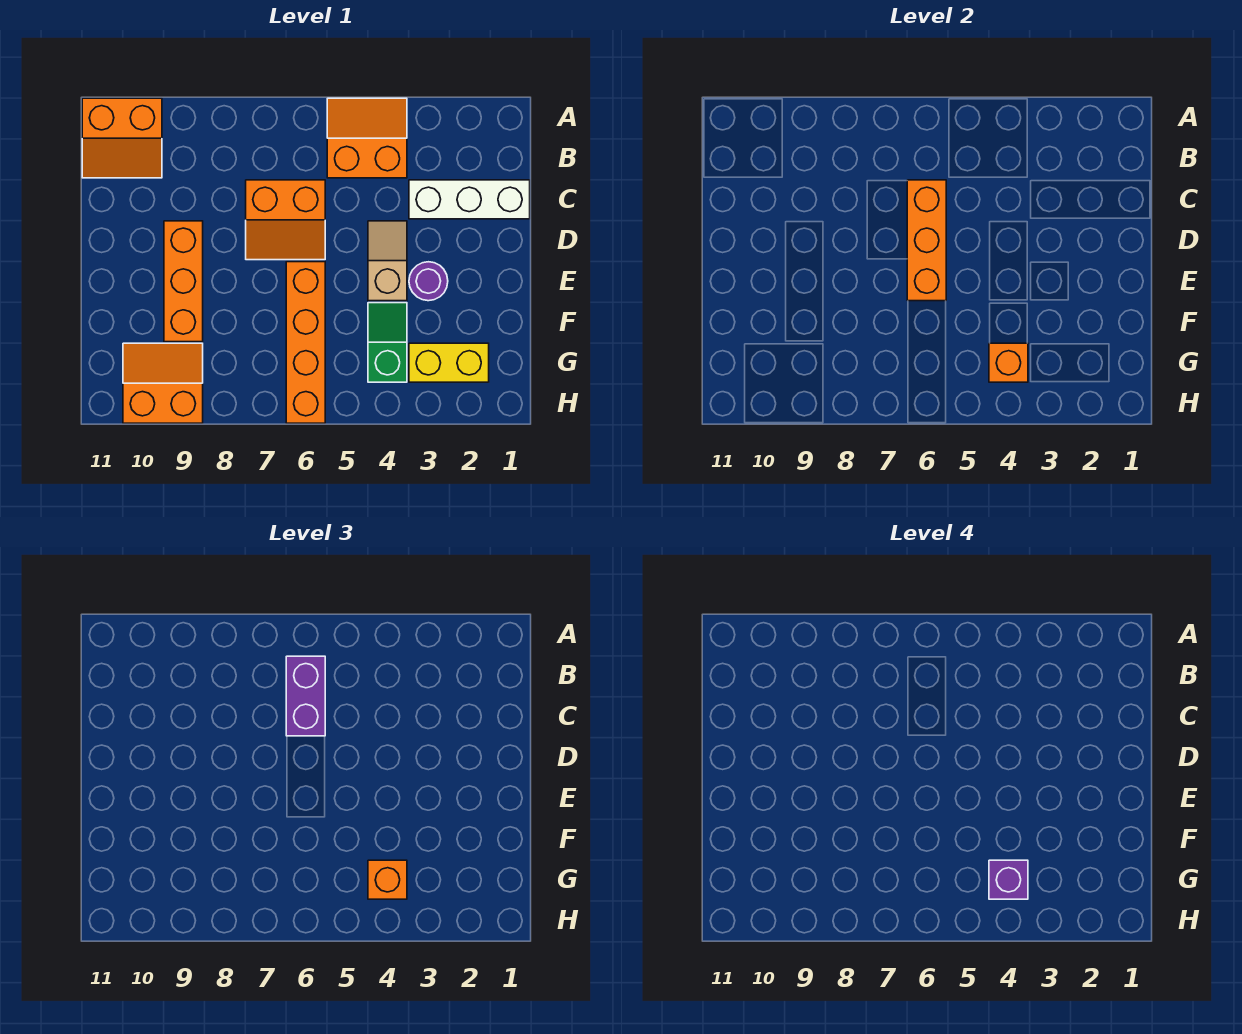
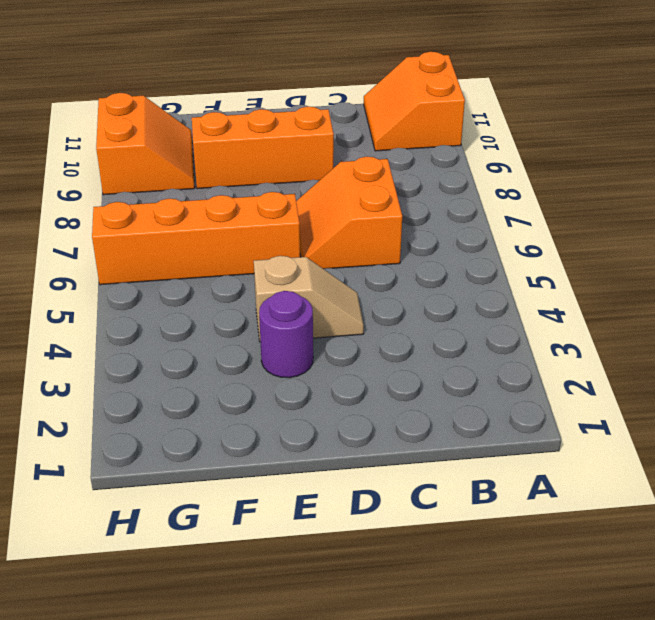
none -> orange 2x2 slope [327,98,407,178]
none -> white 1x3 brick [409,180,530,219]
none -> green 1x2 slope [368,303,407,382]

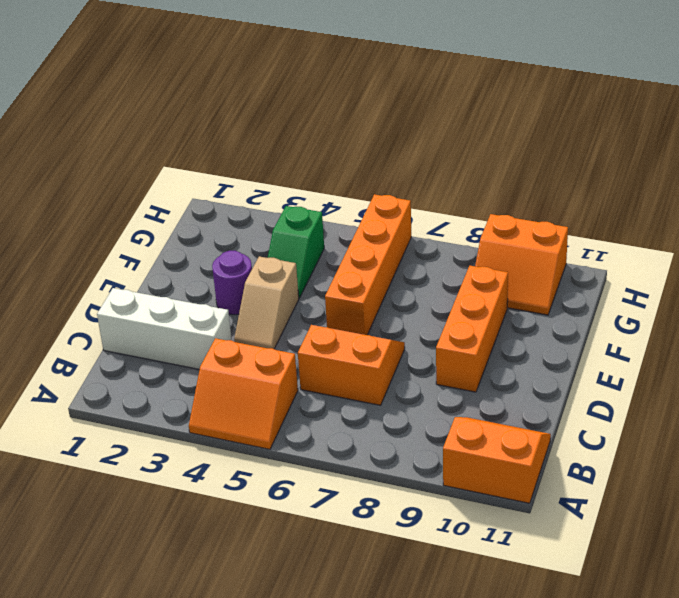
none -> yellow 1x2 brick [409,343,489,382]
none -> orange 1x3 brick [907,180,946,301]
none -> orange 1x1 brick [989,343,1028,382]

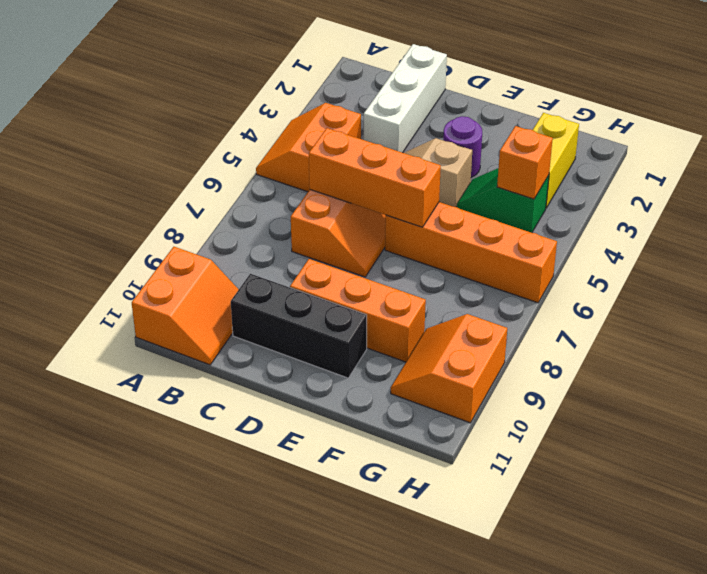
black 1x3 brick [231,274,367,378] -> none
none -> purple 1x2 brick [286,656,325,736]
none -> orange 1x1 brick [368,860,407,899]
none -> purple 1x1 brick [989,860,1028,899]

